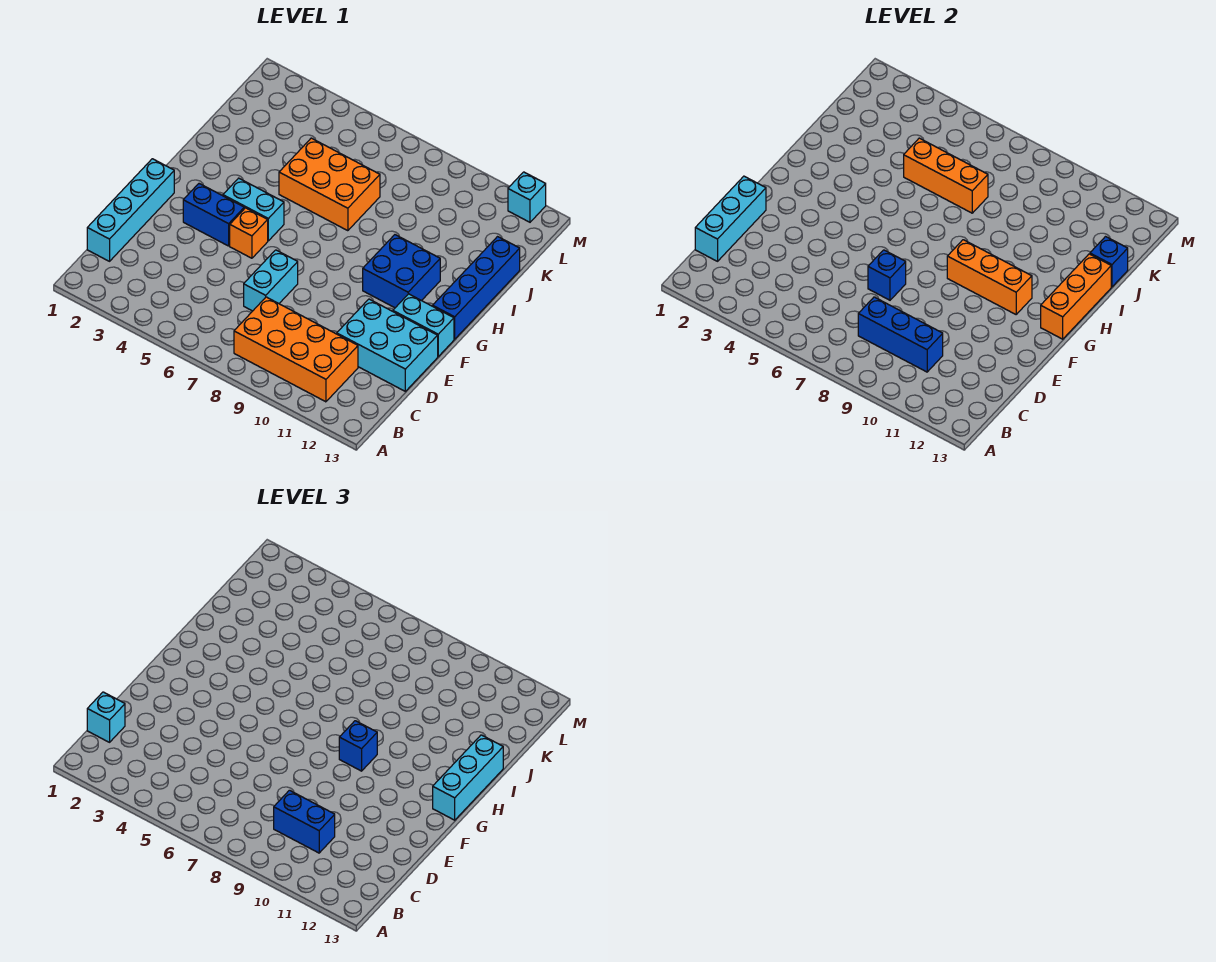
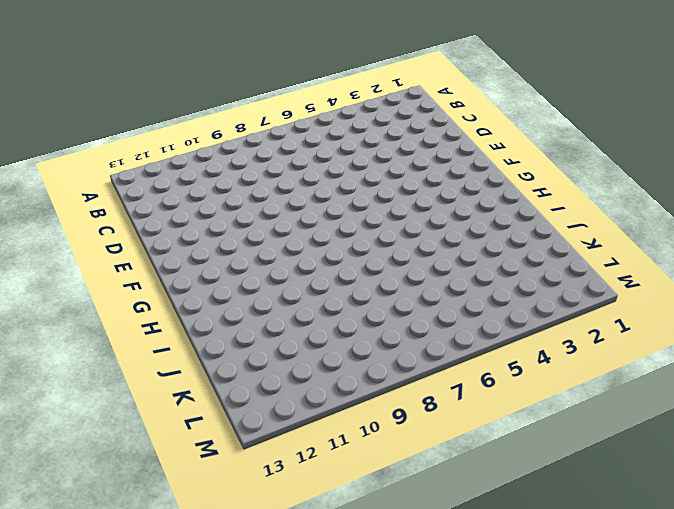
none -> orange 2x4 brick [234,297,358,402]
none -> cyan 1x4 brick [87,159,174,261]
none -> cyan 1x2 brick [244,250,298,311]

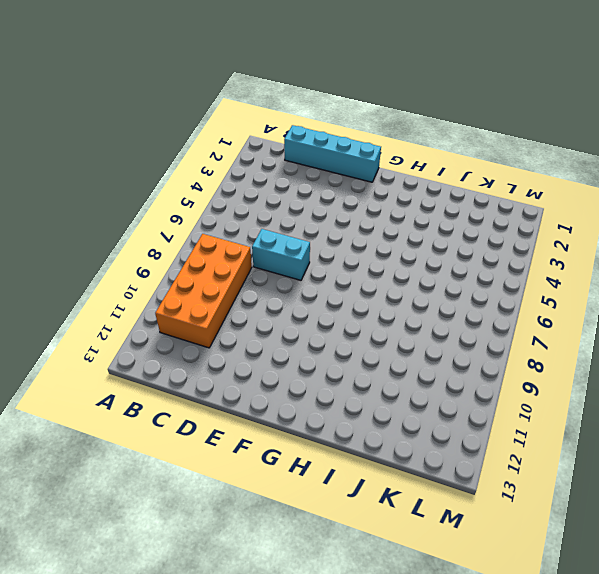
none -> cyan 2x3 brick [337,299,438,391]
none -> blue 1x2 brick [183,184,244,246]
none -> orange 1x1 brick [230,208,268,258]

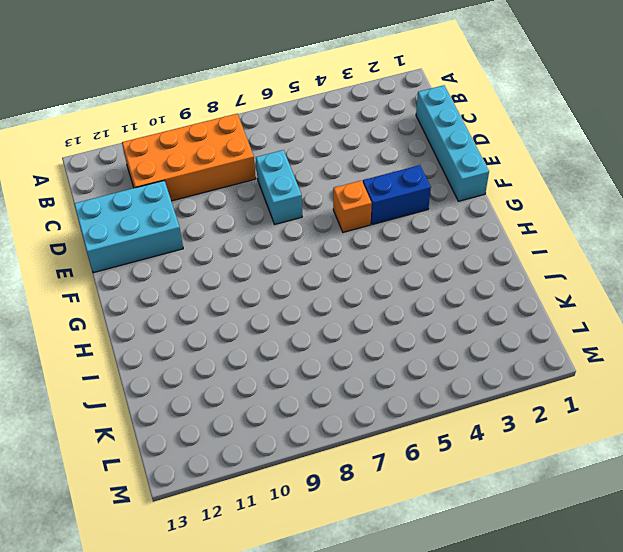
none -> cyan 1x2 brick [393,294,454,356]
none -> cyan 1x2 brick [223,178,284,241]
none -> blue 2x2 brick [363,235,440,308]

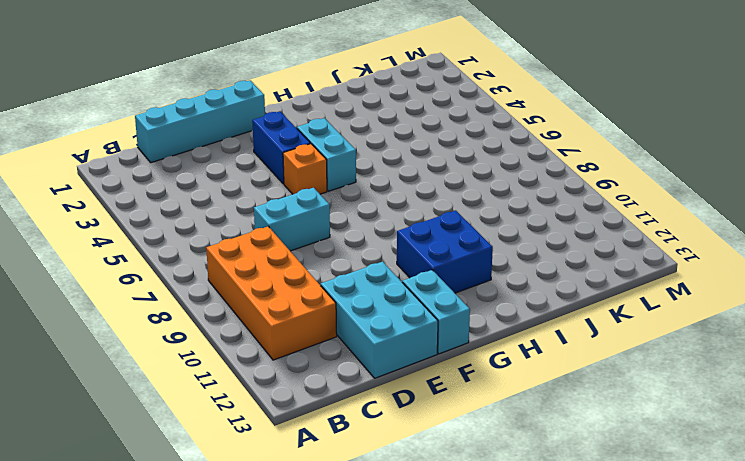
none -> blue 1x4 brick [433,237,520,339]
none -> orange 2x3 brick [279,138,380,231]
none -> cyan 1x1 brick [508,172,546,222]

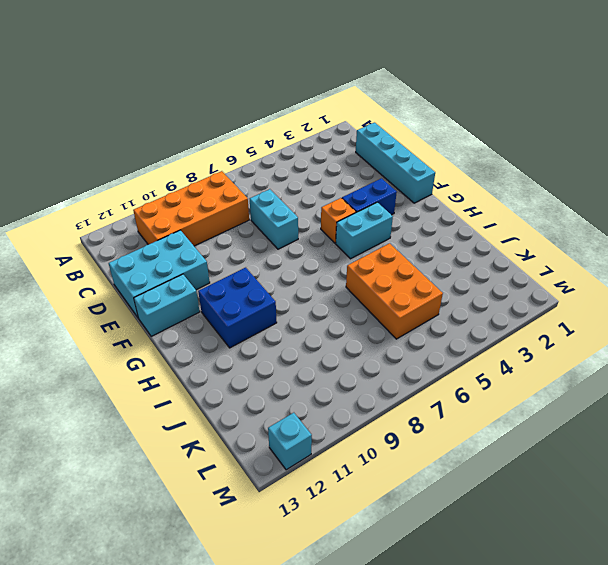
orange 2x3 brick [346,243,443,339] -> orange 2x3 brick turned to [279,138,380,231]
none -> blue 1x4 brick [433,237,520,339]
none -> cyan 1x3 brick [695,176,766,261]
none -> blue 1x3 brick [858,297,943,372]

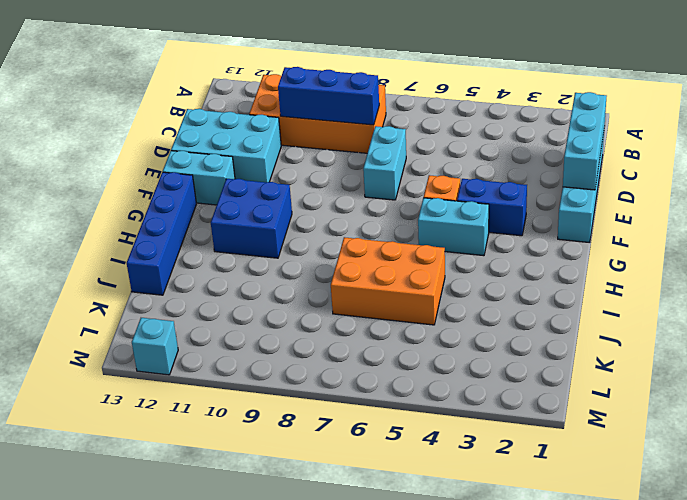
none -> blue 1x1 brick [868,250,906,300]
none -> orange 1x3 brick [947,240,1032,314]
none -> orange 1x3 brick [1041,254,1111,339]

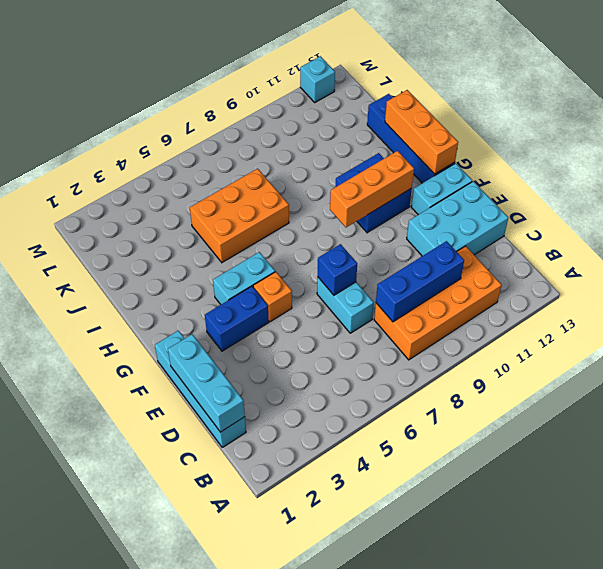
none -> orange 1x3 brick [904,138,988,213]
none -> blue 1x1 brick [1090,237,1128,287]
none -> cyan 1x1 brick [87,692,125,742]

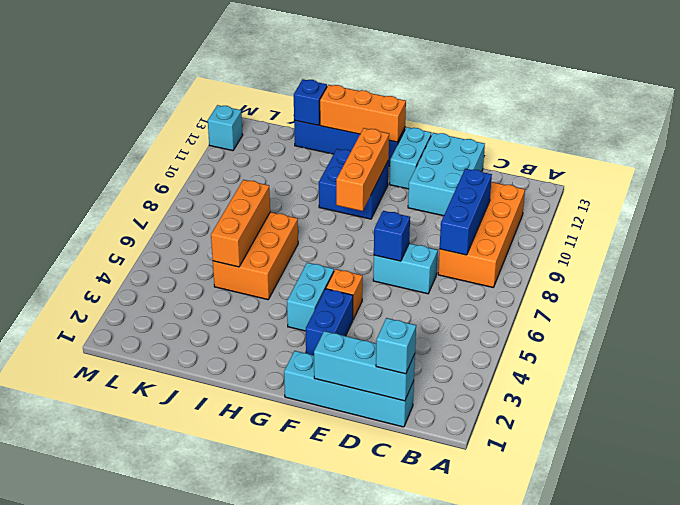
none -> blue 1x2 brick [274,790,335,853]
none -> blue 1x1 brick [339,721,377,771]
none -> cyan 1x3 brick [433,735,503,820]

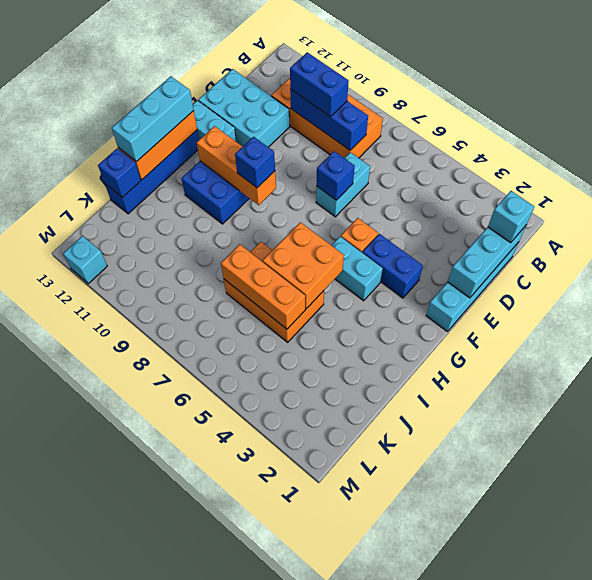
orange 2x2 brick [263,222,344,309] -> none

